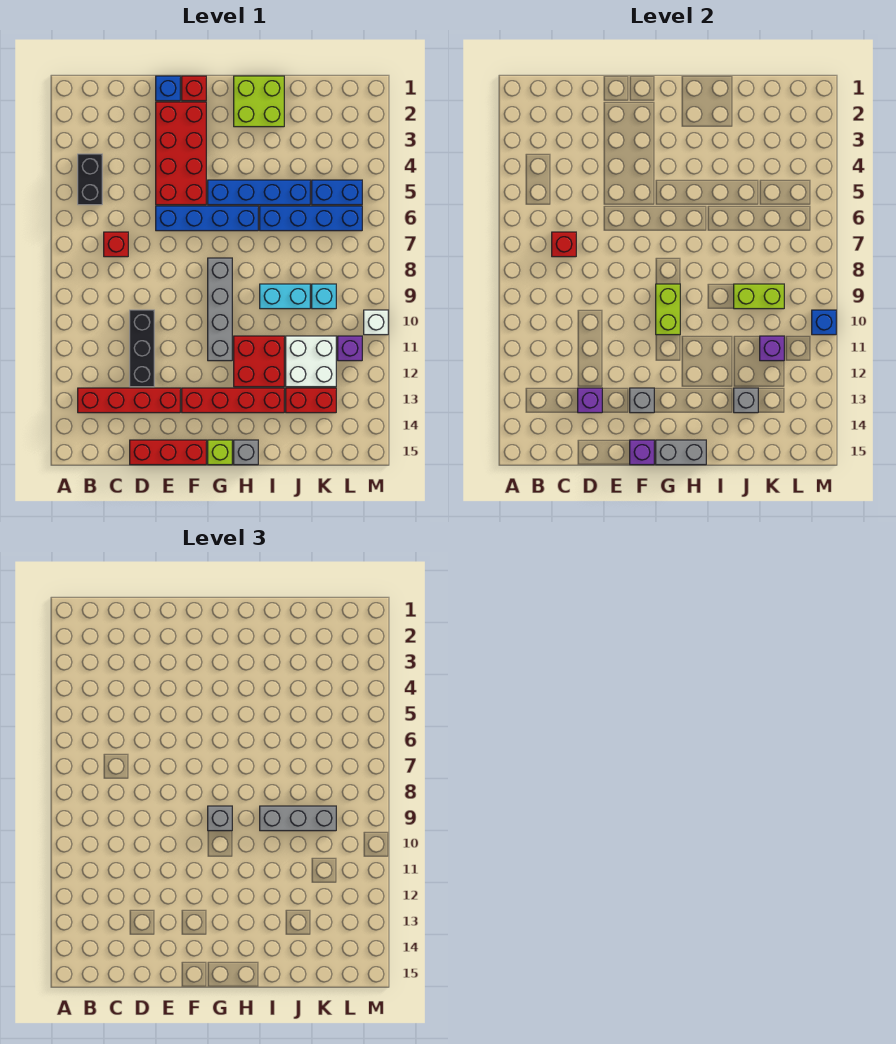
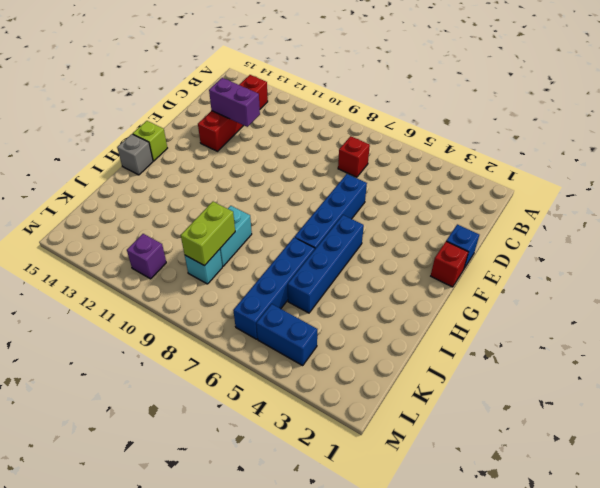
purple 1x2 brick [209,78,260,127] -> purple 1x1 brick [578,388,602,413]
blue 1x2 brick [256,304,317,365] -> blue 1x2 brick turned to [312,180,362,205]
none -> black 1x2 brick [78,154,102,205]
none -> black 1x3 brick [130,310,154,387]
none -> red 1x3 brick [130,440,206,465]
none -> red 2x4 brick [156,102,206,205]

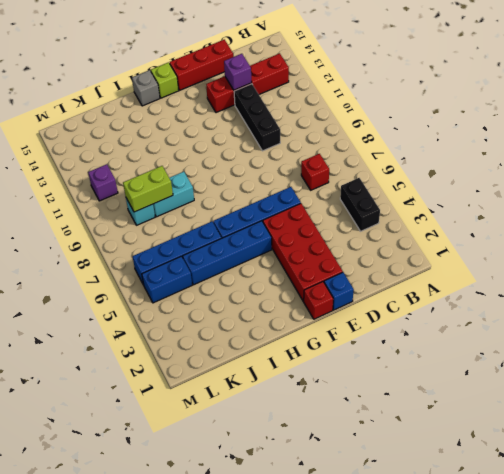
none -> red 1x4 brick [182,388,284,413]
none -> grey 1x4 brick [208,258,232,361]
none -> lime 2x2 brick [234,76,284,127]
none -> red 2x2 brick [234,336,284,387]

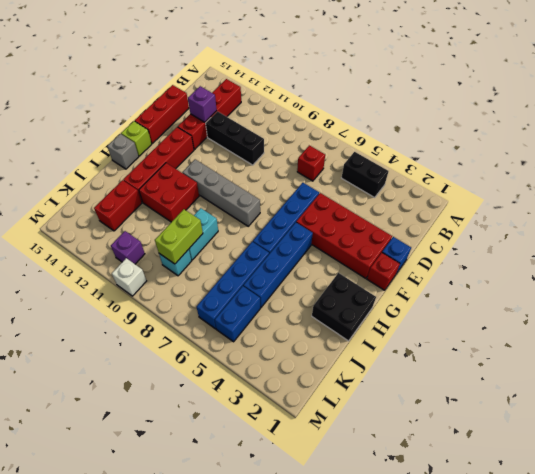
black 2x2 brick [312,273,376,341] -> lime 2x2 brick [234,76,284,127]
none -> white 2x2 brick [286,336,336,387]
none -> red 1x1 brick [552,232,576,257]
none -> grey 1x1 brick [630,388,654,413]
none -> purple 1x1 brick [630,440,654,465]

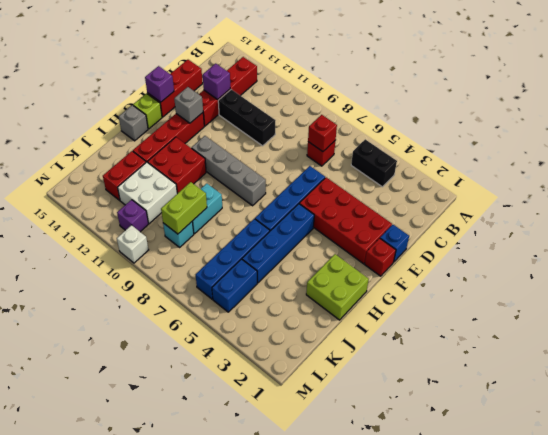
none -> lime 1x2 brick [656,284,680,335]
none -> grey 1x2 brick [656,440,706,465]
none -> grey 1x1 brick [734,388,758,413]
none -> purple 1x1 brick [760,336,784,361]

